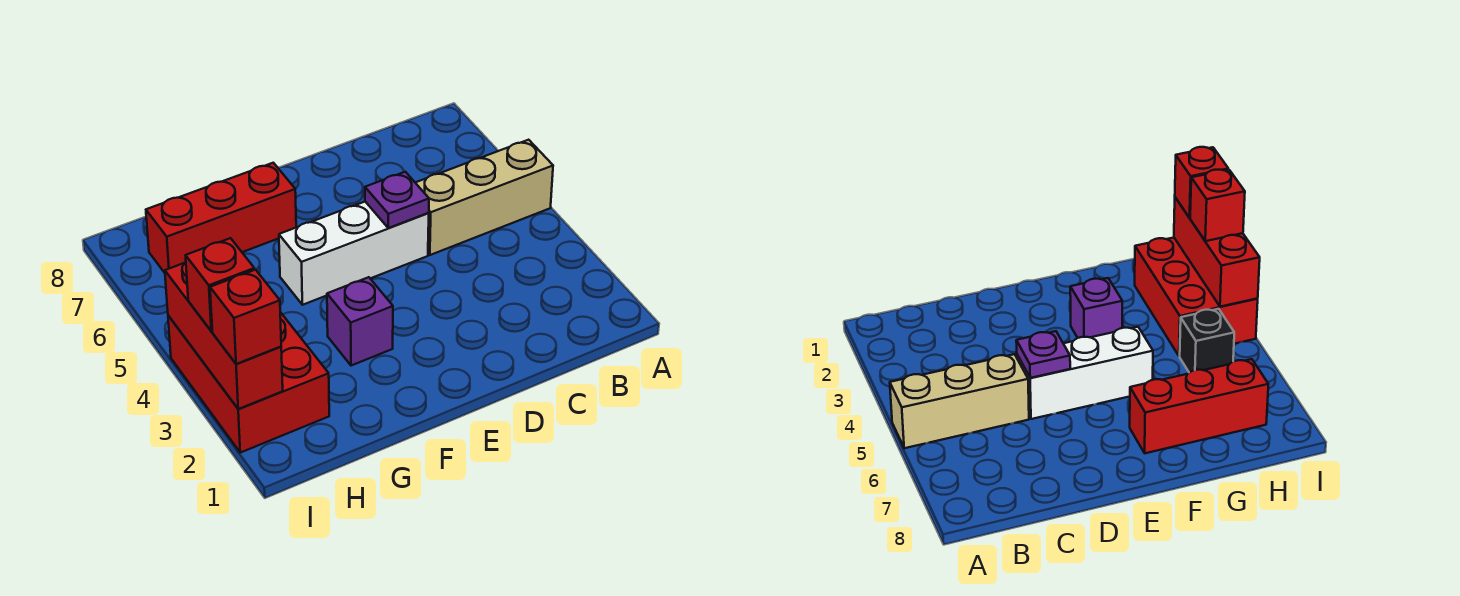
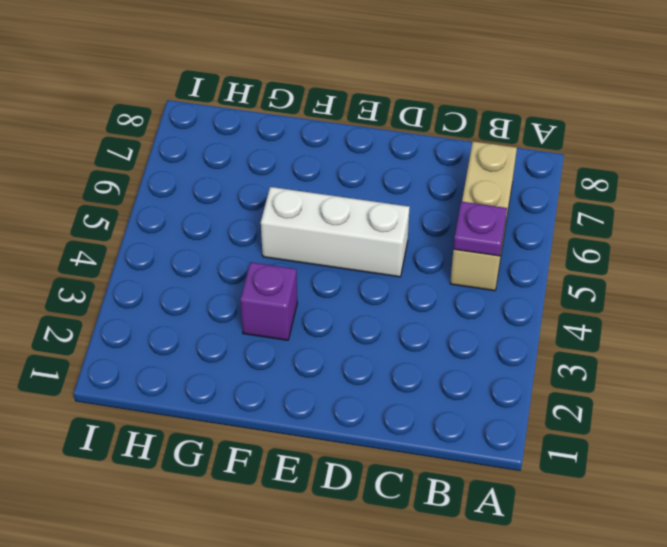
tan 1x3 brick [450,141,517,291] -> tan 1x3 brick turned to [415,140,553,255]
purple 1x1 plate [453,202,507,256] -> purple 1x1 plate moved to [365,172,429,228]
none -> red 1x3 brick [146,163,296,273]
none -> red 2x3 brick [168,312,329,453]

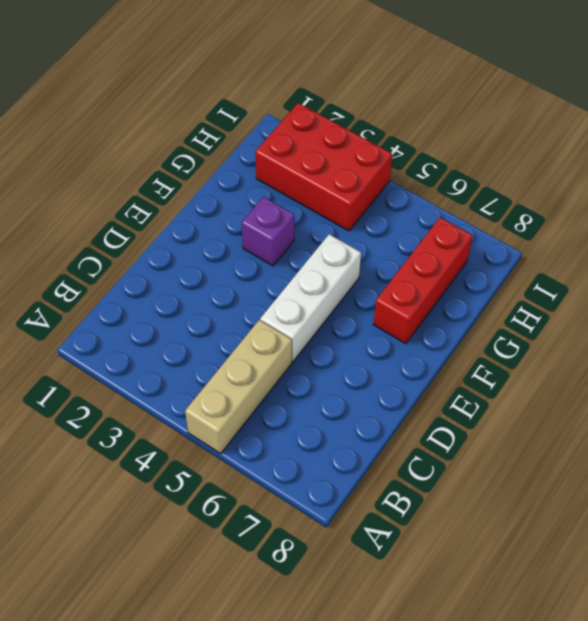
none -> black 1x1 brick [1180,309,1234,372]
none -> purple 1x1 plate [365,172,429,228]

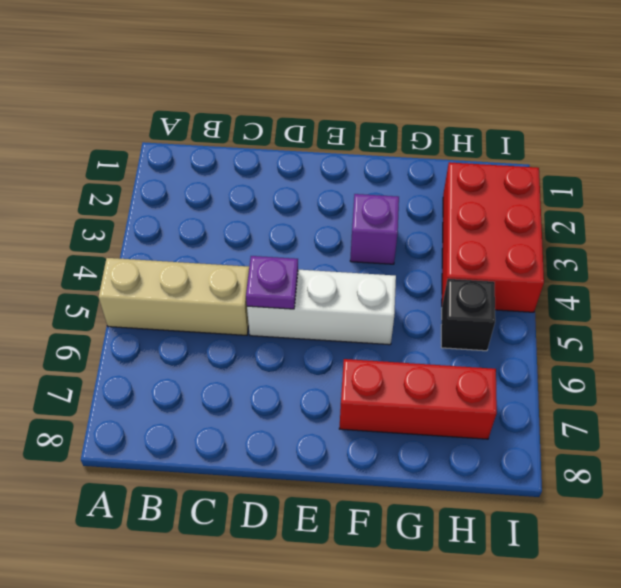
none -> red 1x3 brick [165,262,283,409]
none -> red 1x1 brick [210,270,281,364]

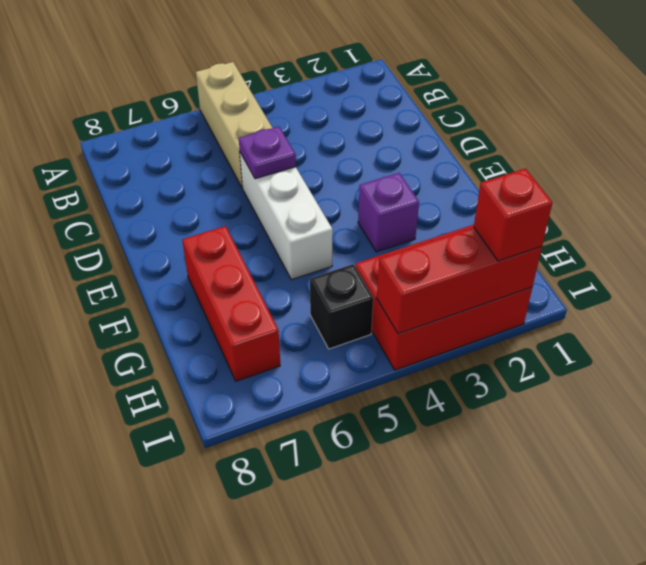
none -> red 1x1 brick [186,238,254,331]

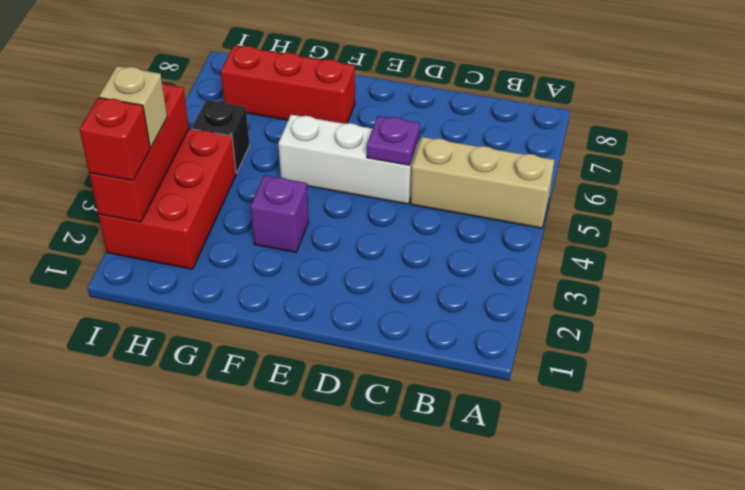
tan 1x1 brick [99,66,167,147] -> red 1x1 brick [186,238,254,331]

